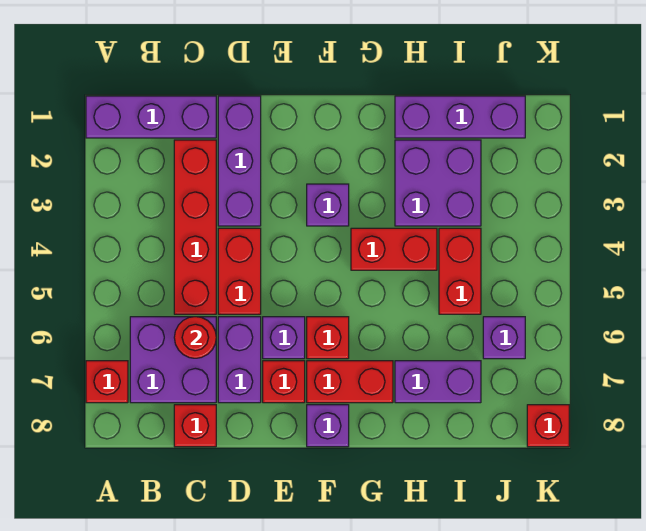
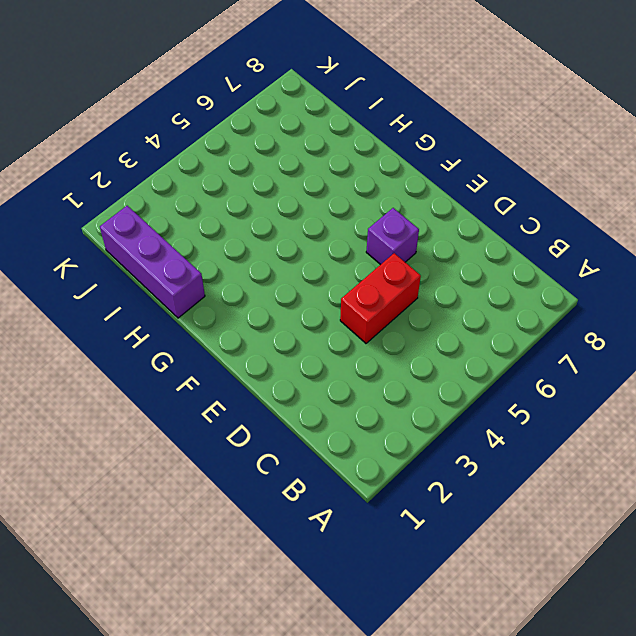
none -> purple 1x3 brick [86,96,216,138]
none -> red 1x1 brick [86,361,128,403]
none -> purple 2x2 brick [130,317,216,403]

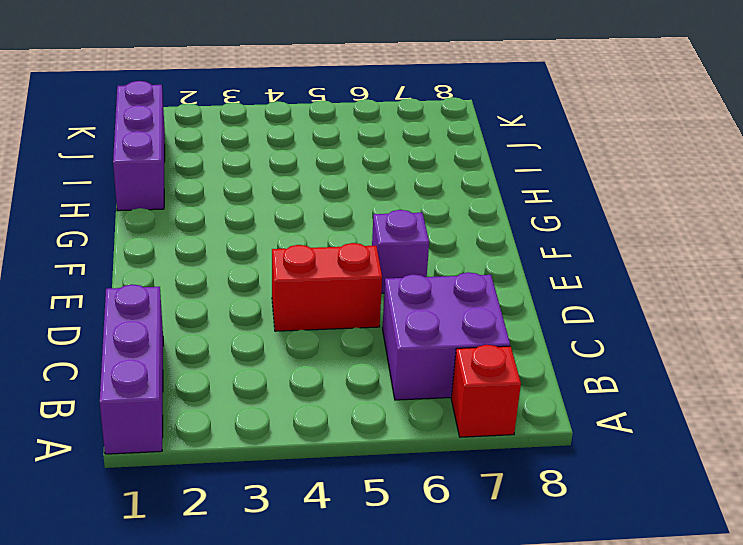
none -> red 1x4 brick [174,140,216,314]
none -> red 1x1 brick [174,405,216,447]
none -> purple 1x3 brick [218,96,261,226]

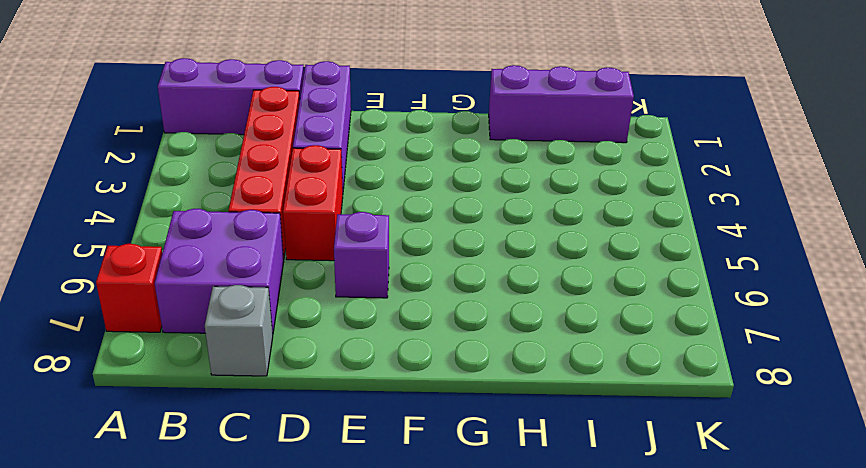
grey 1x1 brick [205,285,273,376] -> red 1x1 brick [174,405,216,447]
none -> purple 1x2 brick [218,317,261,403]
none -> red 1x1 brick [263,361,305,403]
none -> purple 1x1 brick [307,184,349,226]

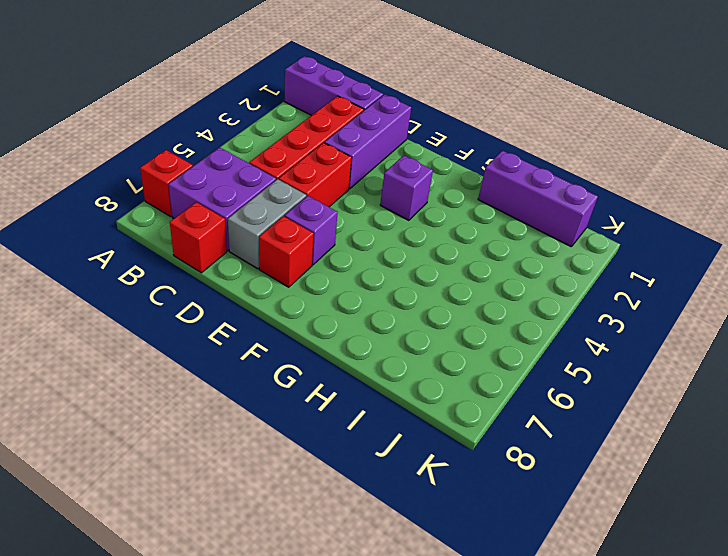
grey 1x2 brick [228,179,306,269] -> purple 1x2 brick [218,317,261,403]
none -> red 1x1 brick [307,317,349,359]
none -> red 1x2 brick [307,361,393,403]
none -> purple 1x1 brick [307,405,349,447]

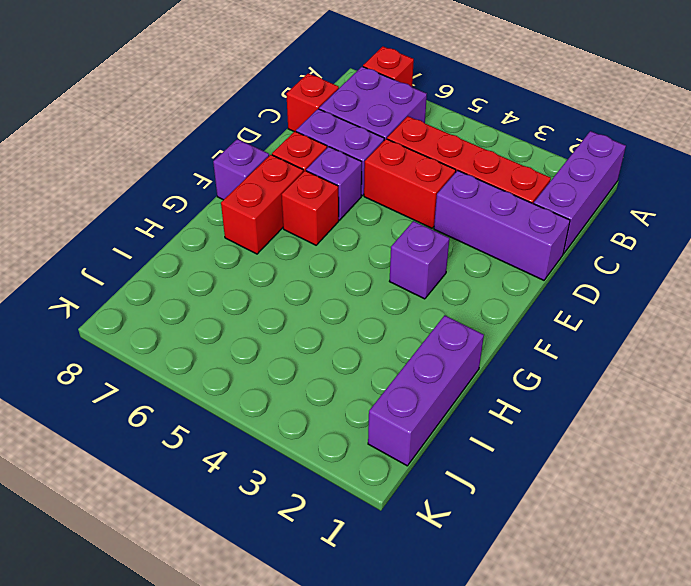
none -> red 1x2 brick [351,228,437,270]
none -> purple 2x2 brick [395,140,481,226]
none -> purple 1x2 brick [395,361,481,403]

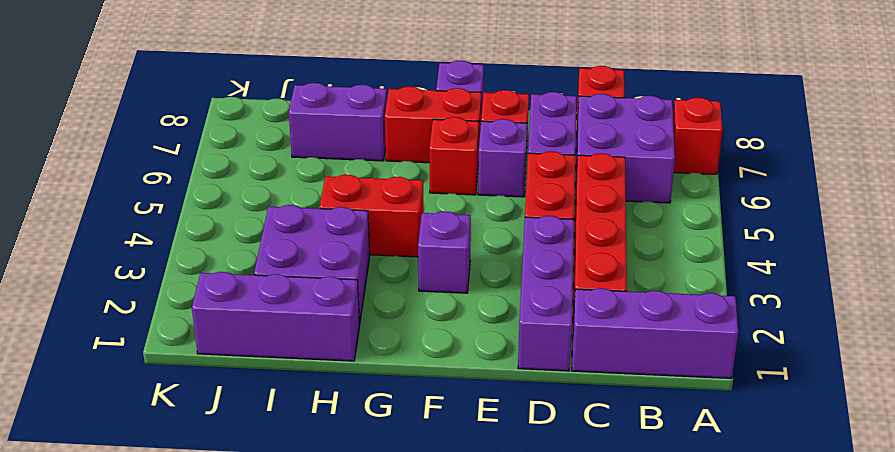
none -> red 1x2 brick [439,228,481,314]
none -> purple 1x1 brick [483,317,525,359]
none -> red 1x1 brick [527,405,569,447]

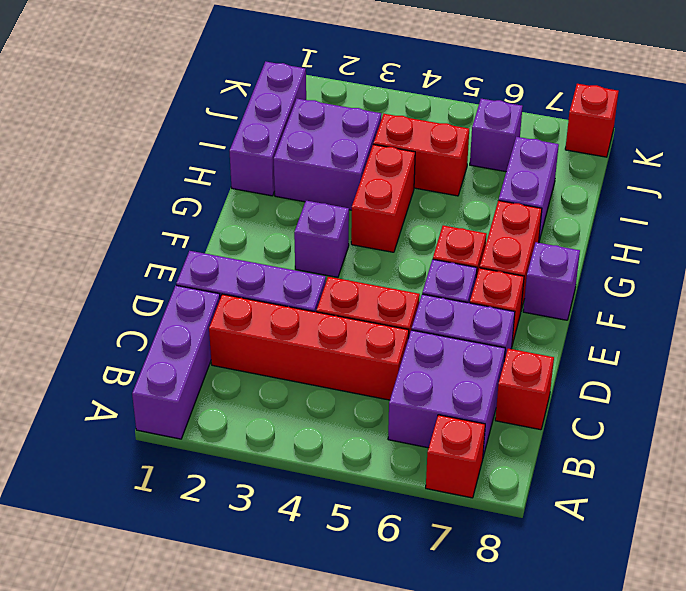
none -> red 1x1 round brick [174,317,216,358]

